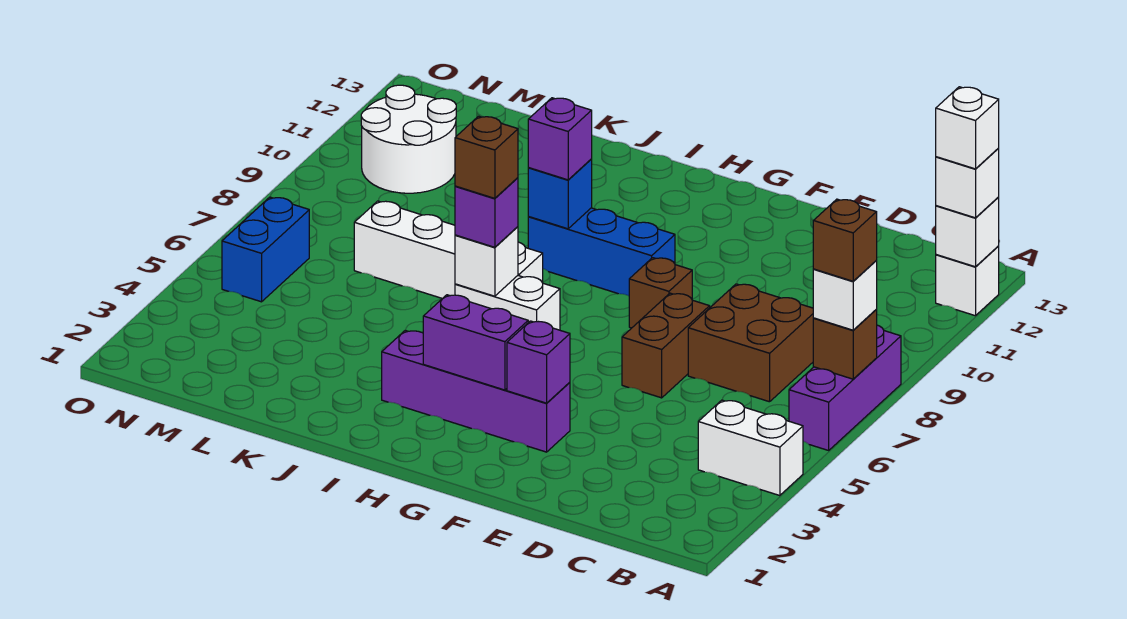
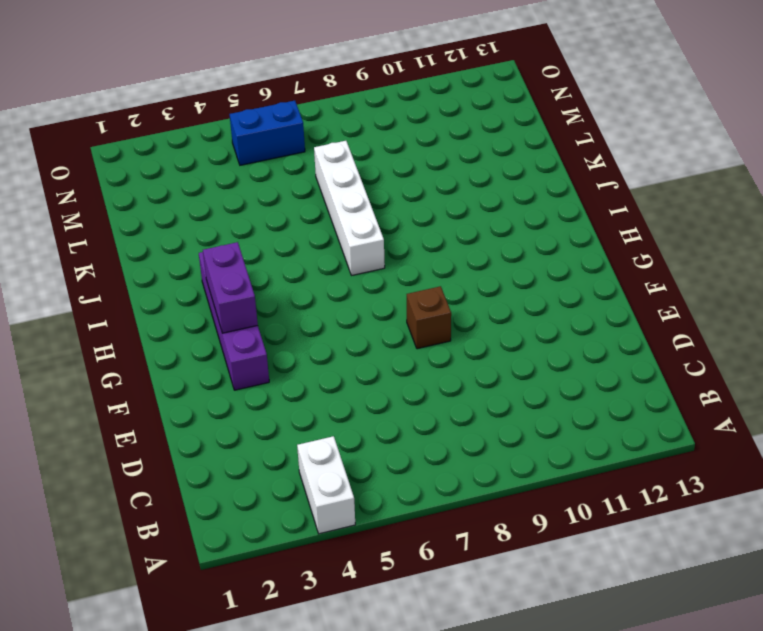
none -> purple 1x3 brick [789,325,901,450]
none -> white 1x1 brick [936,246,999,316]
none -> brown 2x2 brick [688,284,813,402]

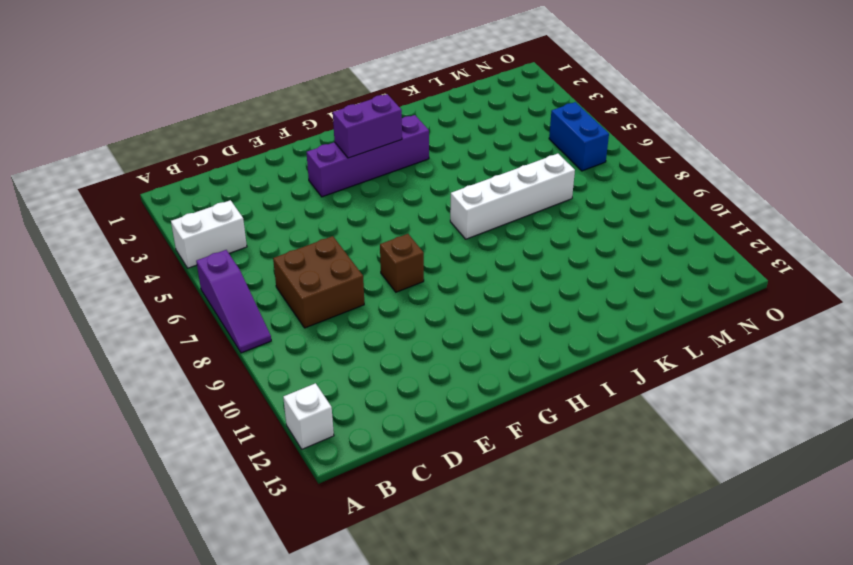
purple 1x3 slope [196,250,271,353] -> purple 1x3 brick [789,325,901,450]
none -> brown 1x2 brick [622,293,710,398]
none -> blue 1x3 brick [528,208,675,296]
none -> white 1x2 brick [455,276,560,330]

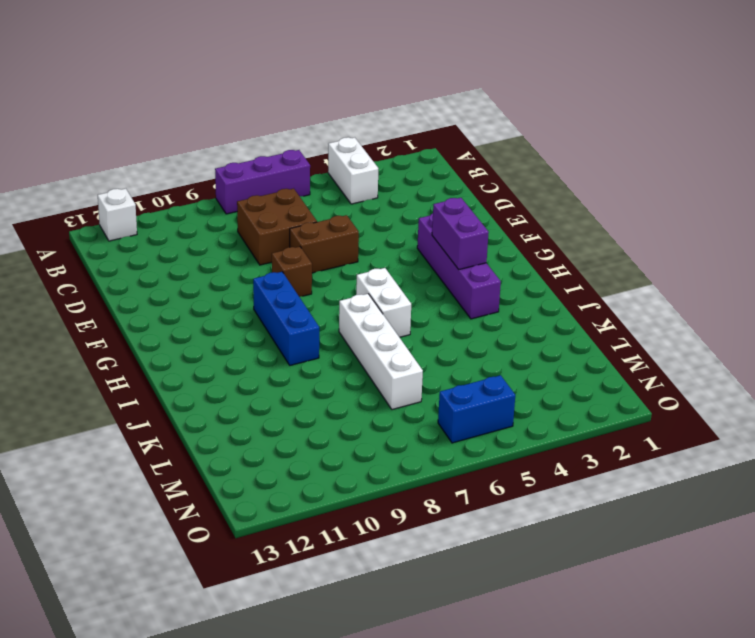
none -> white 2x2 round brick [361,85,456,193]
none -> brown 1x1 brick [813,310,877,379]
none -> white 1x1 brick [936,197,999,267]

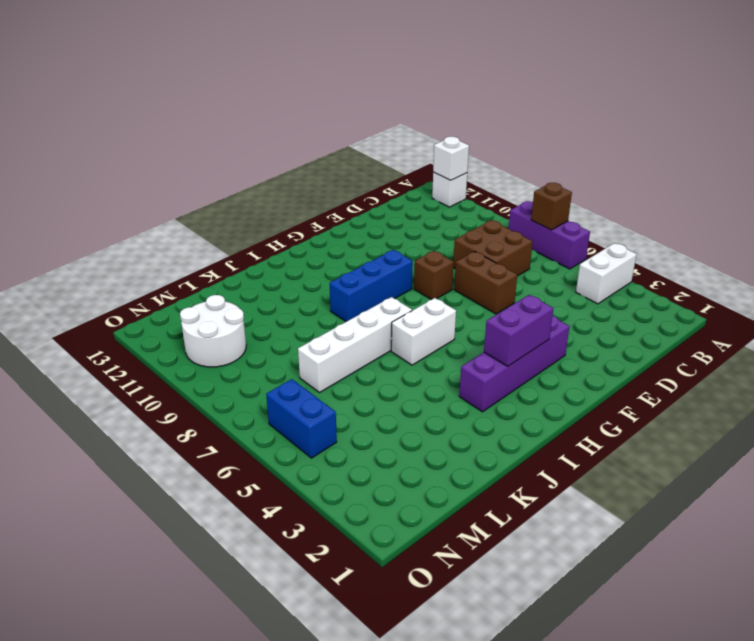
none -> purple 1x1 brick [507,321,570,403]
none -> white 1x1 brick [455,227,518,296]
none -> blue 1x1 brick [528,159,592,229]

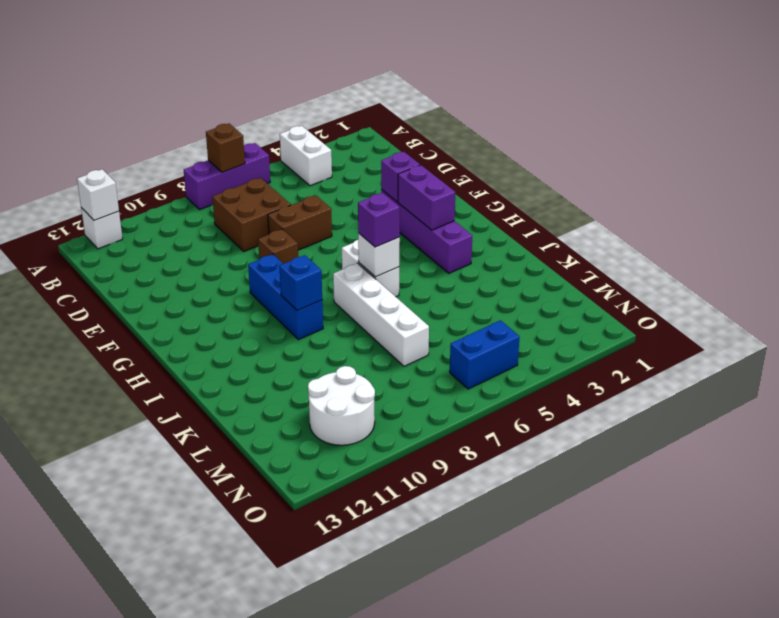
none -> white 1x1 brick [813,261,877,330]
none -> white 1x1 brick [936,148,999,218]
none -> purple 1x1 brick [528,98,592,180]

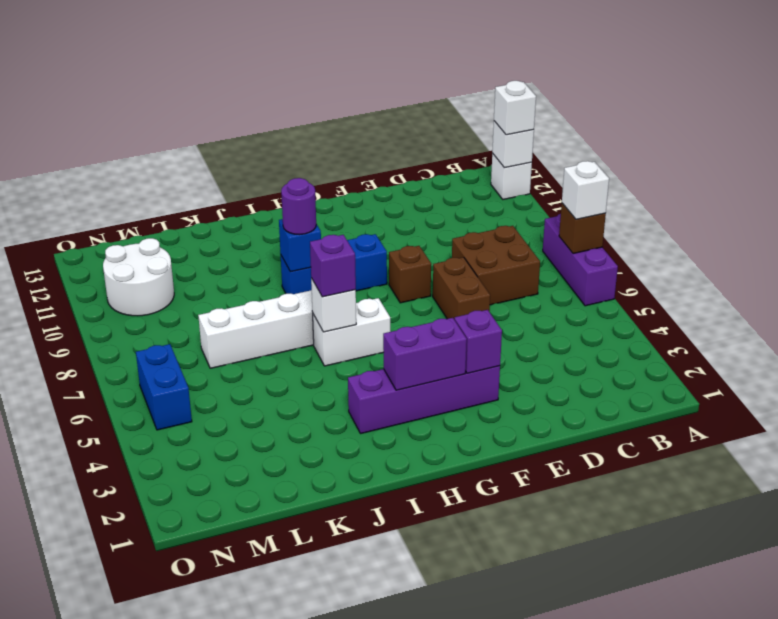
purple 1x1 round brick [281,178,316,235] -> purple 1x1 brick [528,98,592,180]
none -> white 1x2 brick [698,400,803,496]
none -> brown 1x1 brick [813,199,877,281]
none -> white 1x1 brick [936,87,999,169]

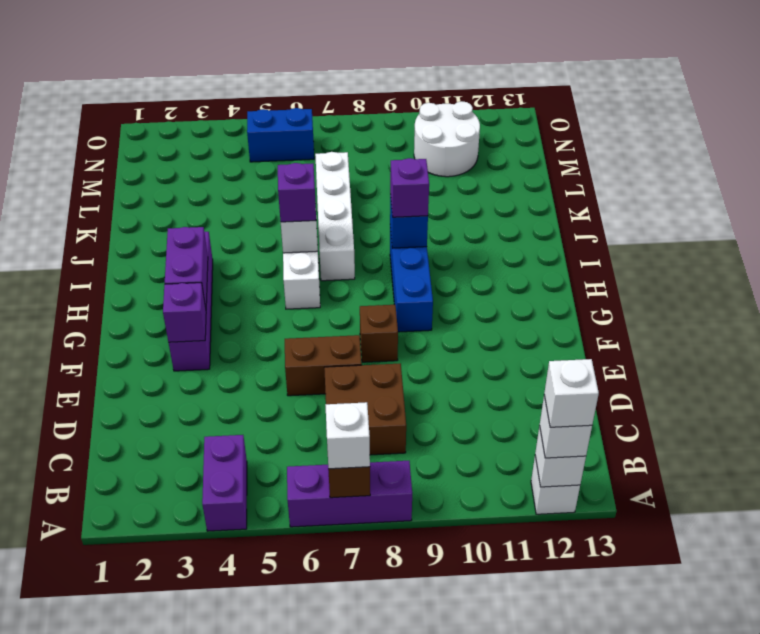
purple 1x2 brick [202,435,247,531] -> white 1x2 brick [698,400,803,496]
none -> brown 1x1 brick [813,199,877,281]
none -> brown 1x1 brick [455,116,518,198]

